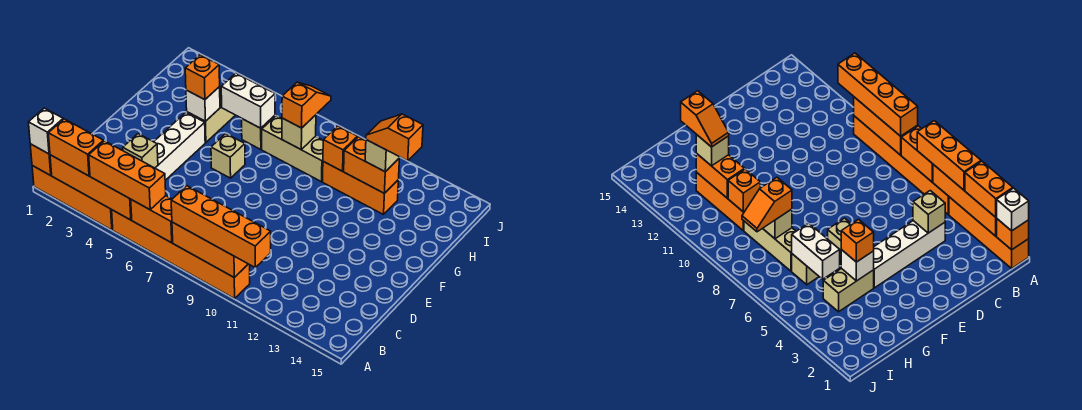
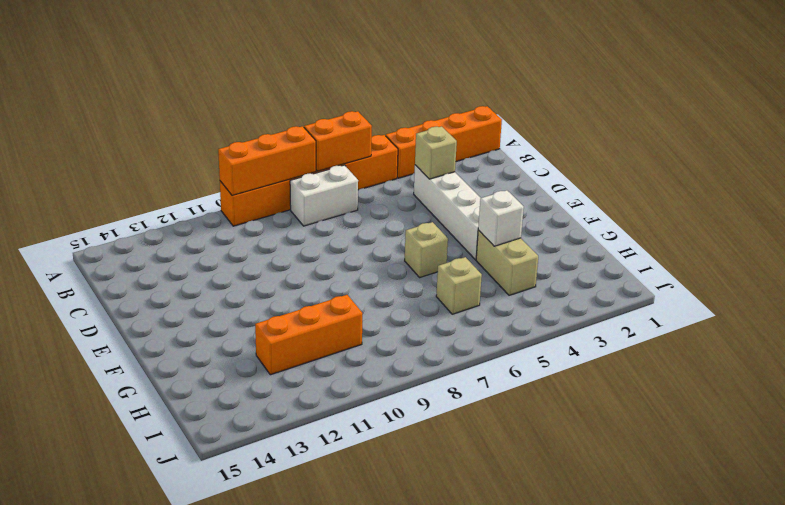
white 1x2 brick [290,165,358,226] -> white 1x2 brick moved to [221,73,275,128]
none -> tan 1x3 brick [262,116,323,182]
none -> orange 1x1 brick [30,144,52,175]
none -> orange 1x4 brick [50,155,132,220]

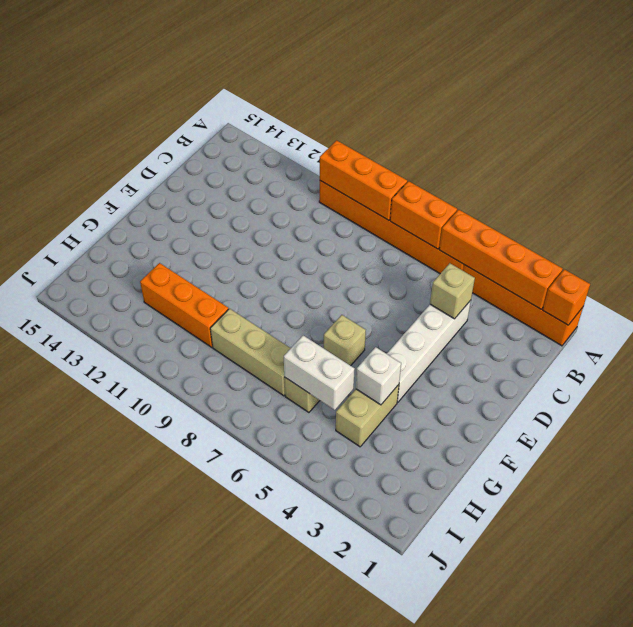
none -> tan 1x1 brick [282,115,316,149]
none -> orange 1x1 brick [323,126,357,171]
none -> orange 1x2 brick [344,137,399,193]

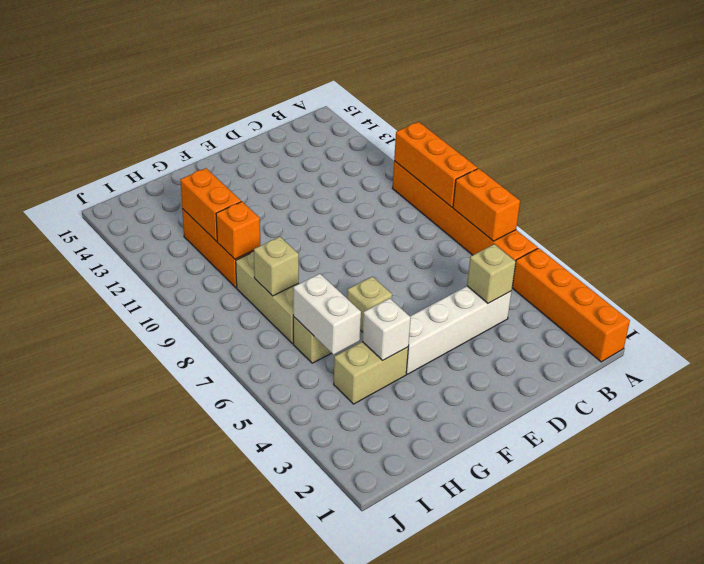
none -> orange 1x1 brick [30,144,52,175]
none -> orange 1x4 brick [50,155,132,220]
none -> white 1x1 brick [28,108,63,154]

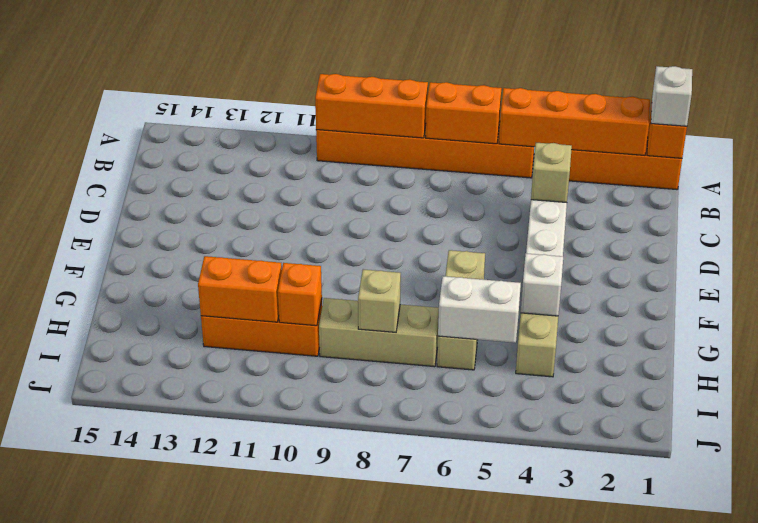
none -> orange 1x2 brick [48,119,104,176]
none -> orange 1x3 brick [89,141,166,210]
none -> orange 1x4 brick [171,186,271,268]

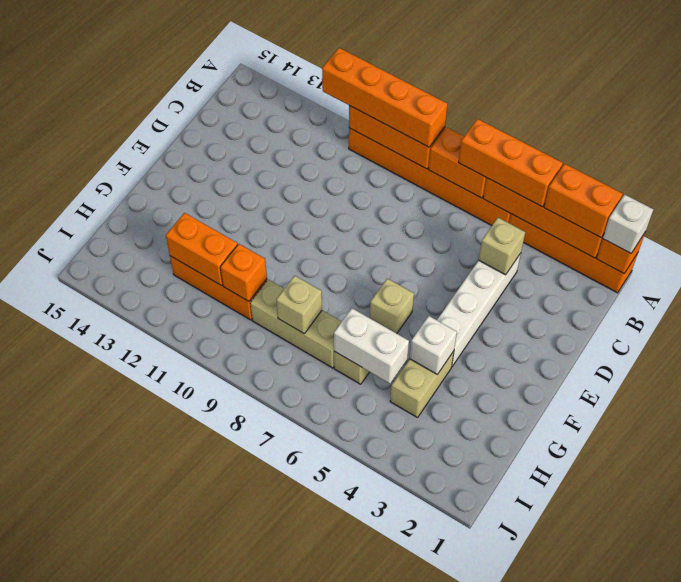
none -> orange 1x1 brick [185,55,220,100]
none -> orange 1x2 slope [282,82,331,128]
none -> tan 1x1 brick [365,140,400,172]

